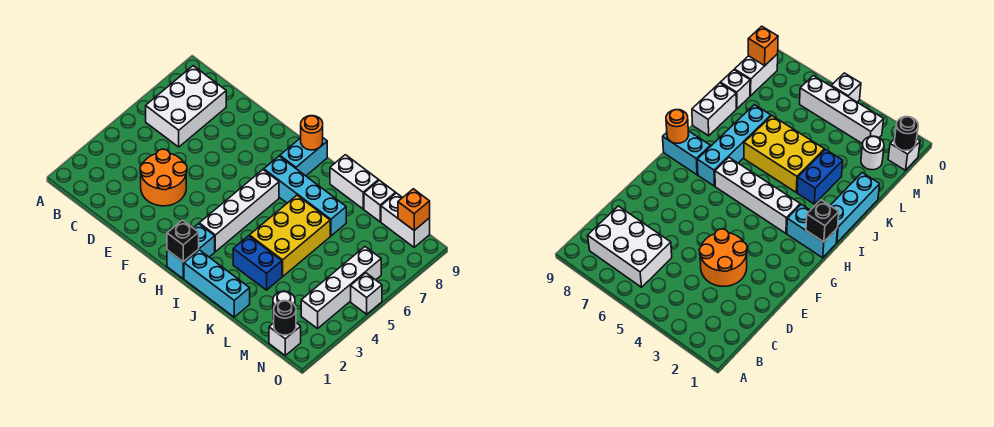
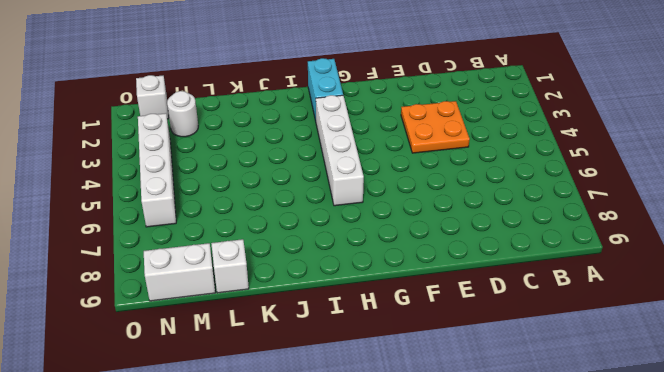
orange 2x2 plate [401,101,470,153] -> orange 2x2 round brick [140,149,187,206]
none -> white 2x3 brick [146,66,226,147]
none -> cyan 1x4 brick [264,156,346,236]
none -> cyan 1x2 brick [280,138,327,176]

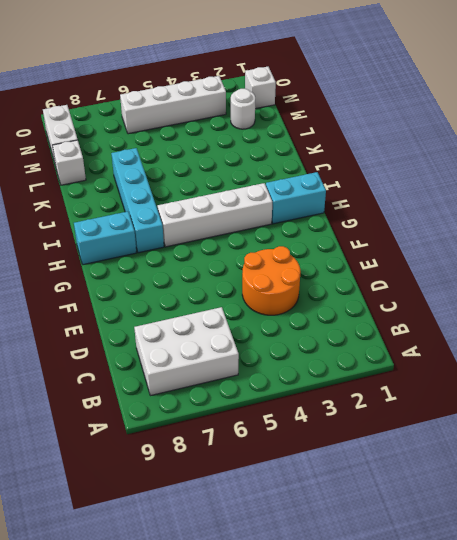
none -> cyan 1x3 brick [184,250,250,317]
none -> blue 1x2 brick [233,236,282,290]
none -> yellow 2x3 brick [249,195,330,277]

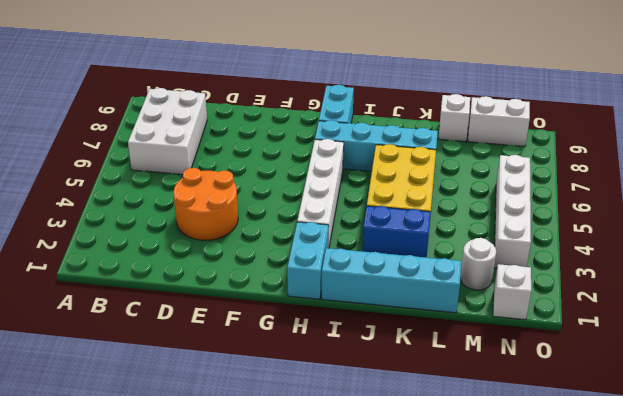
cyan 1x4 brick [322,248,461,313] -> cyan 1x3 brick [184,250,250,317]
none -> white 1x2 brick [330,155,379,209]
none -> white 1x1 brick [351,273,382,314]
none -> black 1x1 brick [167,220,199,262]

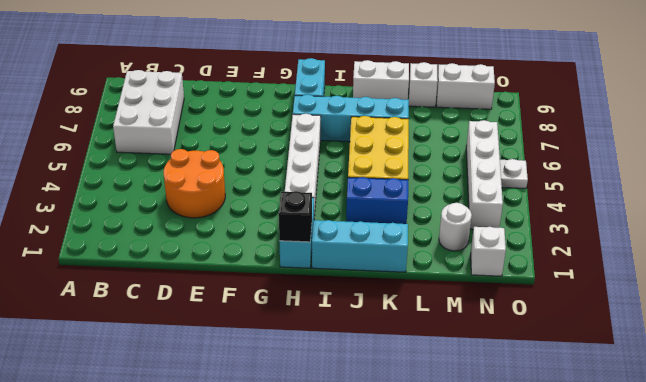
white 1x1 plate [500,159,528,188] -> white 1x1 brick [351,273,382,314]
none -> orange 1x1 round brick [301,116,323,150]
none -> black 1x1 round brick [274,301,296,335]
none -> orange 1x1 brick [398,189,430,230]

